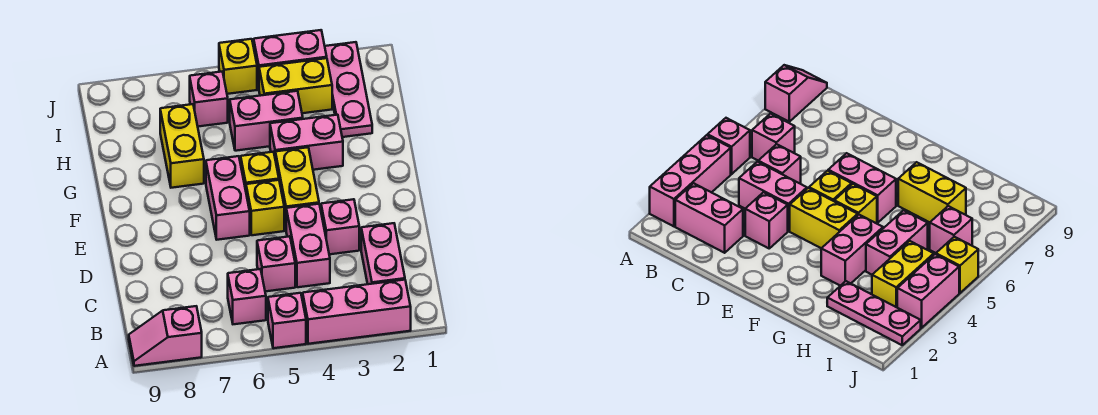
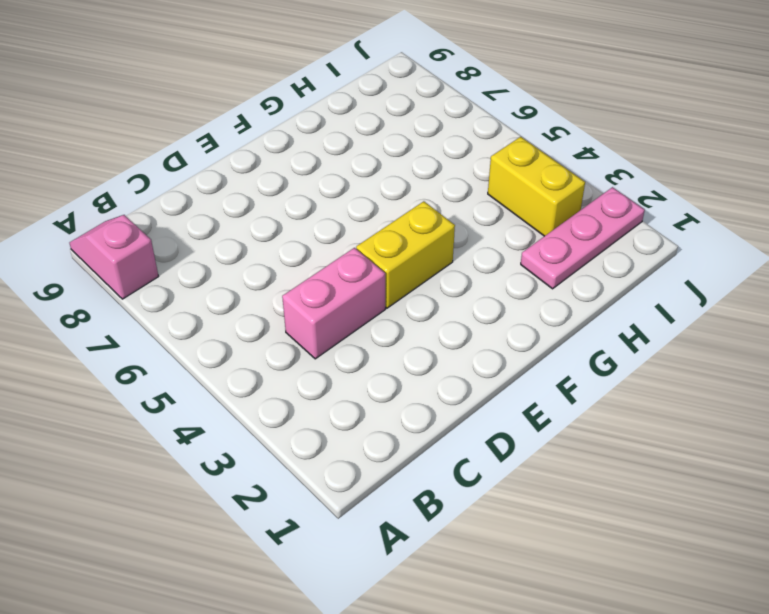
none -> pink 1x3 brick [303,280,411,344]
none -> pink 1x1 brick [268,293,306,348]
none -> pink 1x2 brick [361,223,405,284]

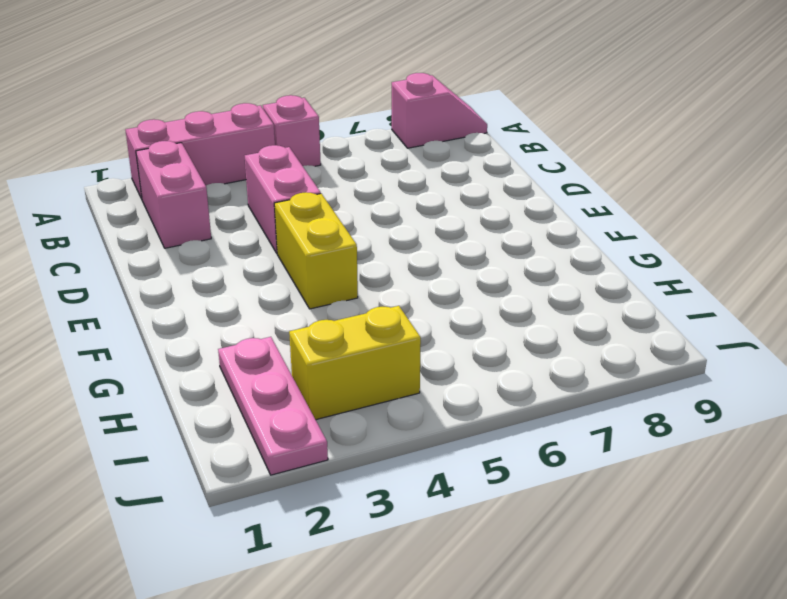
none -> pink 1x1 brick [228,269,266,324]
none -> pink 1x1 brick [257,236,295,291]
none -> pink 1x1 brick [321,199,359,254]

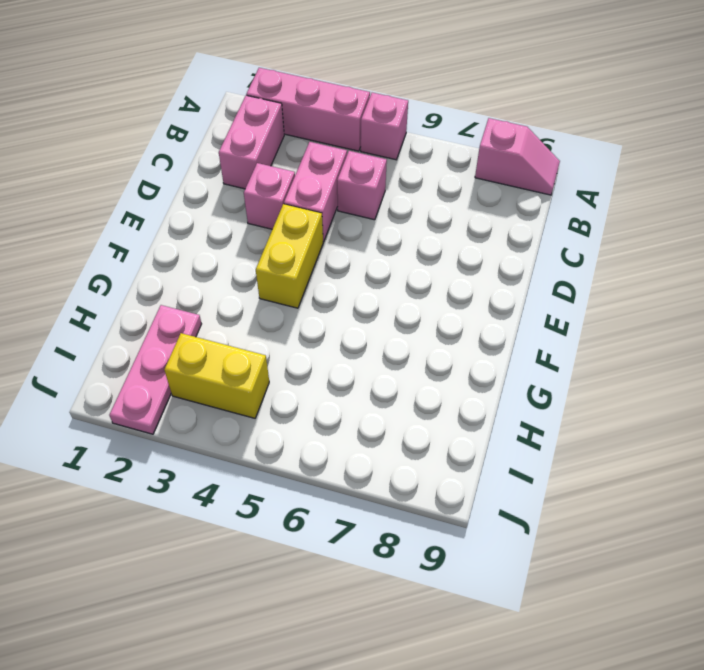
none -> pink 1x1 brick [228,269,266,324]
none -> yellow 1x1 brick [246,180,284,235]
none -> pink 1x2 brick [206,156,250,240]

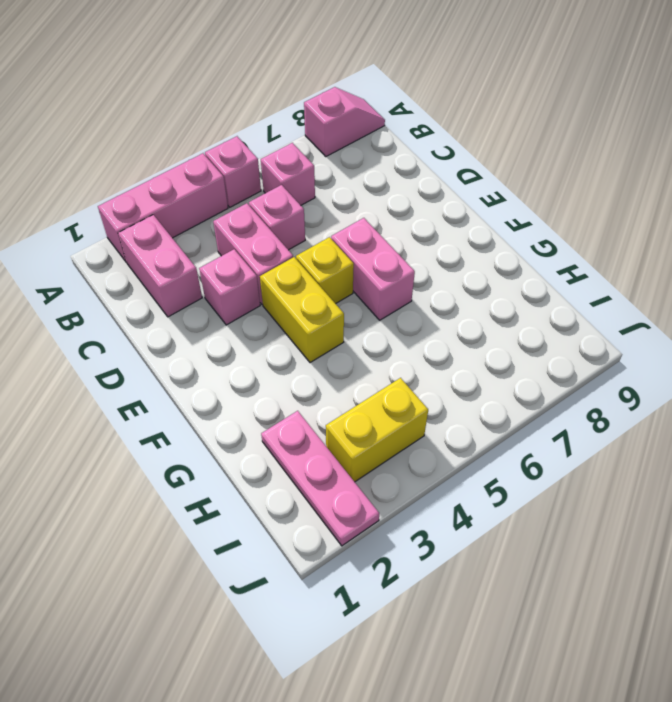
none -> yellow 1x1 brick [241,152,279,190]
none -> pink 1x2 brick [270,115,343,170]
none -> yellow 1x2 brick [160,104,204,188]

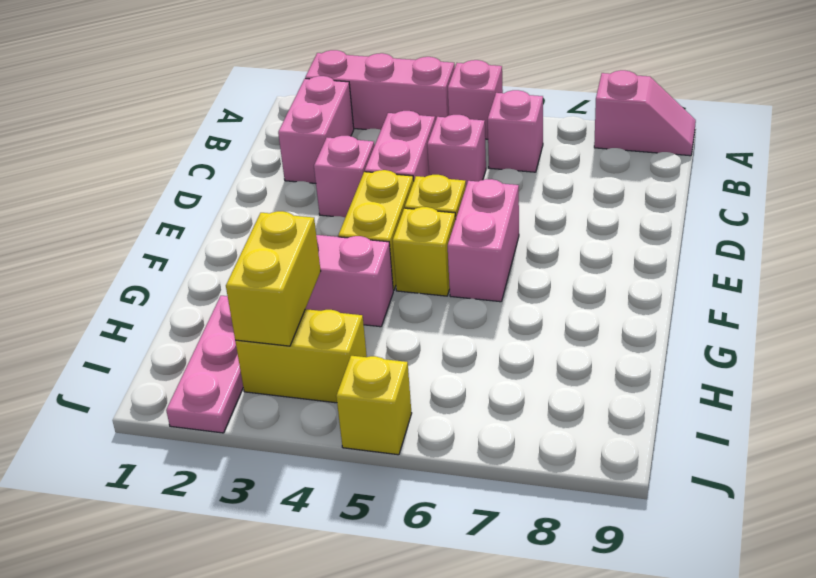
yellow 1x2 brick [226,211,321,346] -> yellow 1x2 brick moved to [160,104,204,188]
none -> pink 1x2 brick [230,91,303,151]
none -> pink 1x1 brick [190,72,228,127]
none -> pink 1x2 brick [254,30,327,88]

